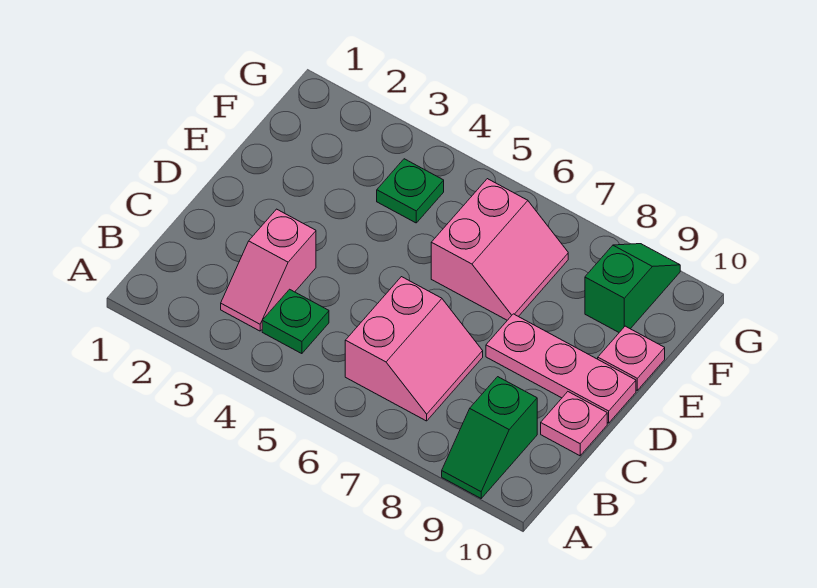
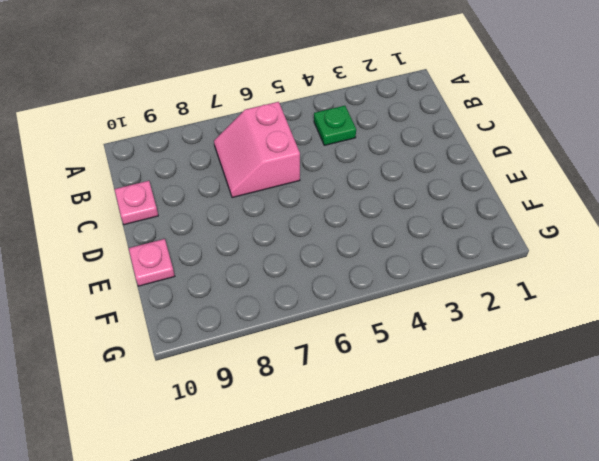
none -> green 1x2 slope [442,377,537,498]
none -> pink 1x2 slope [221,209,316,331]

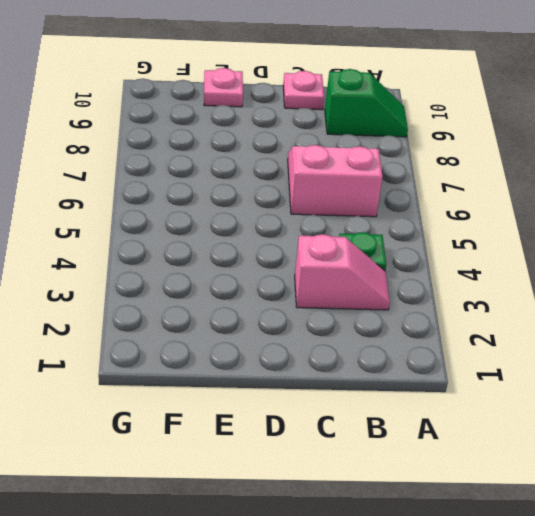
none -> pink 1x3 plate [486,314,636,423]
none -> pink 2x2 slope [431,179,568,320]

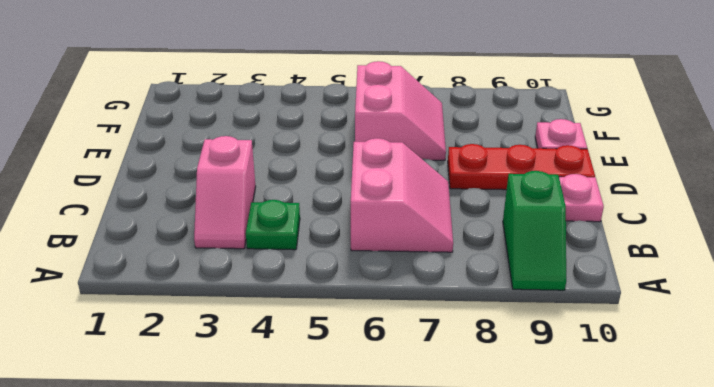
red 1x3 plate [448,144,595,190] -> pink 1x3 plate [486,314,636,423]
none -> green 1x1 plate [377,159,444,223]
none -> green 1x2 slope [585,244,680,332]

